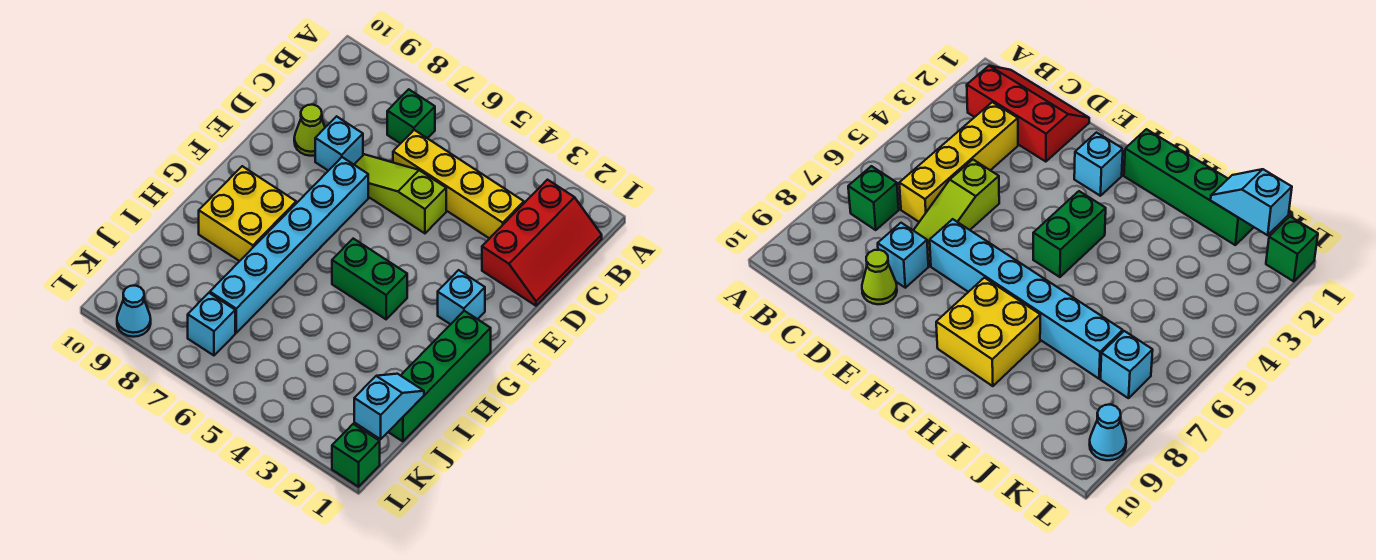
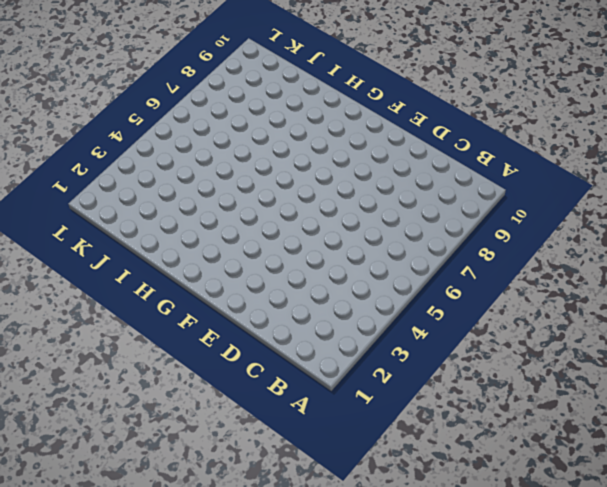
none -> red 2x3 slope [482,180,602,306]
none -> green 1x1 brick [387,89,435,144]
none -> yellow 1x4 brick [393,130,524,239]

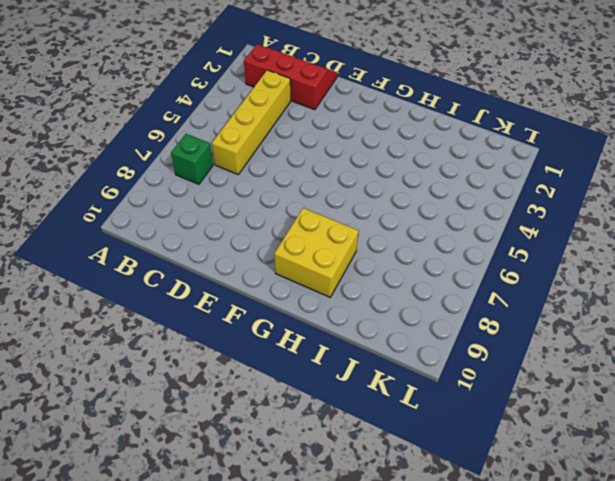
none -> lime 1x3 slope [354,154,446,233]
none -> cyan 1x1 brick [315,116,363,171]
none -> lime 1x1 cone [294,105,325,156]

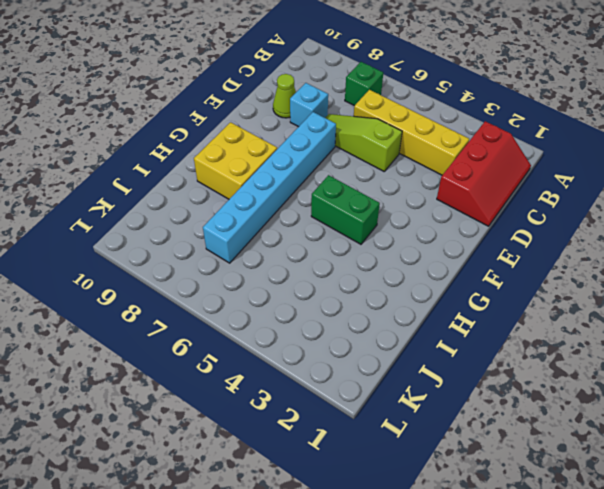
none -> cyan 1x1 brick [438,270,485,324]
none -> green 1x4 brick [389,311,491,441]
none -> cyan 1x1 brick [188,293,235,355]

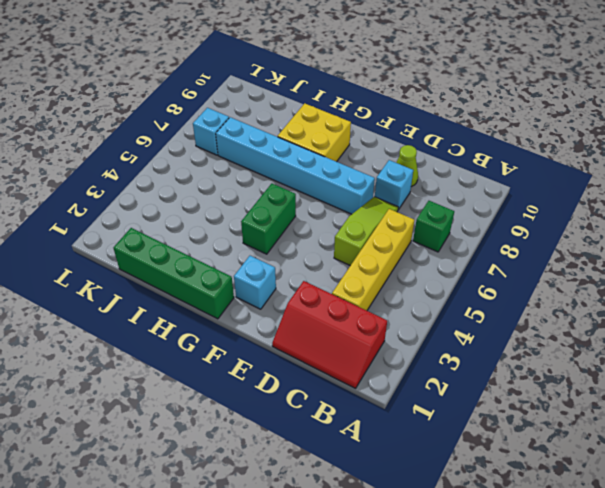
none -> green 1x1 brick [332,424,380,487]
none -> cyan 1x1 cone [117,286,151,337]
none -> cyan 1x2 slope [354,374,424,439]

